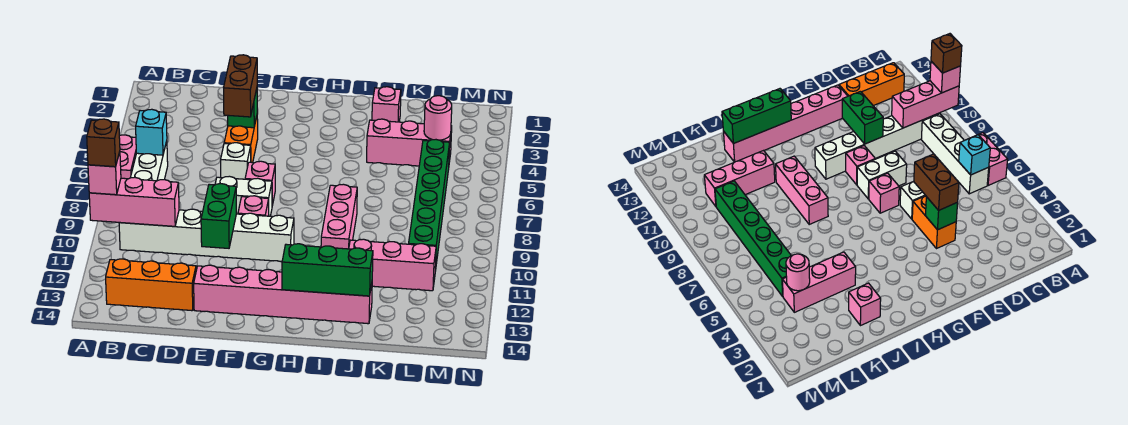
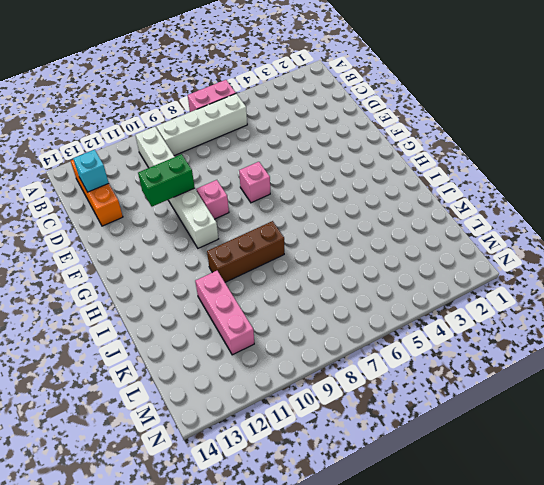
cyan 1x1 brick [73,150,109,192] -> cyan 1x1 brick moved to [136,109,167,155]
brown 1x3 brick [207,221,284,282] -> pink 1x3 brick [321,184,357,249]
none -> orange 1x2 brick [224,117,258,163]
none -> white 1x1 brick [221,143,251,179]
none -> white 1x2 brick [215,176,272,216]

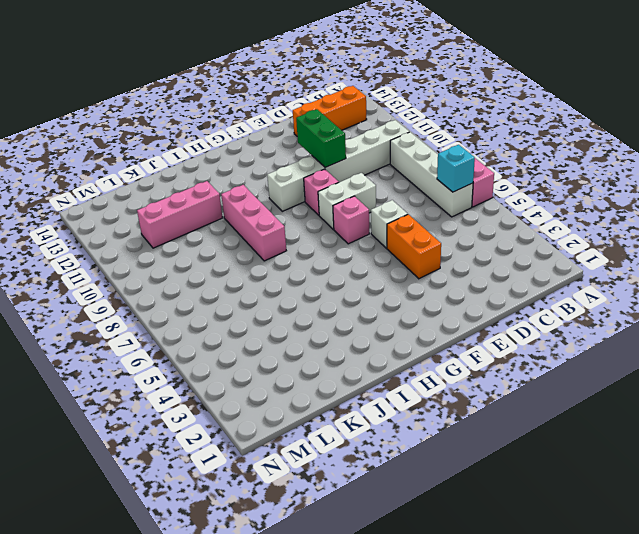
none -> pink 1x6 brick [194,265,372,324]
none -> pink 1x1 brick [372,87,401,122]
none -> pink 1x3 brick [367,119,452,166]

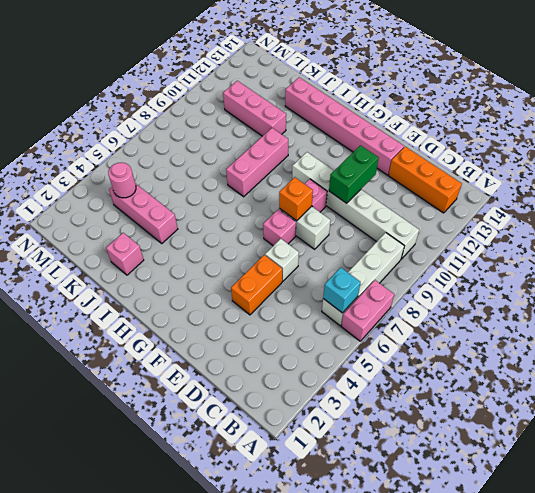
orange 1x1 brick [279,177,313,221] -> none
none -> green 1x6 brick [409,140,450,271]
none -> pink 1x3 brick [89,178,179,226]
none -> green 1x1 brick [228,89,257,128]

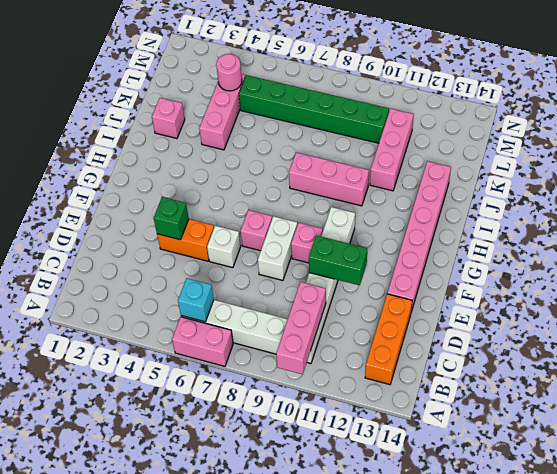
none -> green 1x3 brick [282,244,373,296]
none -> pink 1x1 brick [88,152,121,195]
none -> brown 1x2 brick [224,55,257,117]

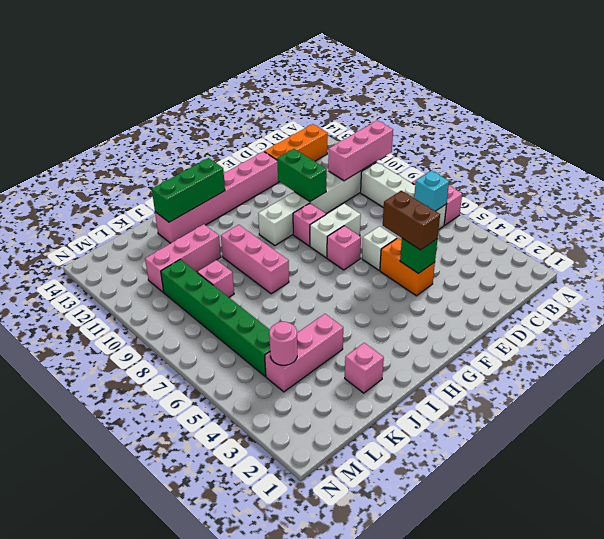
pink 1x1 brick [198,260,234,297] -> pink 1x1 brick moved to [88,152,121,195]
none -> brown 1x1 brick [87,119,120,167]

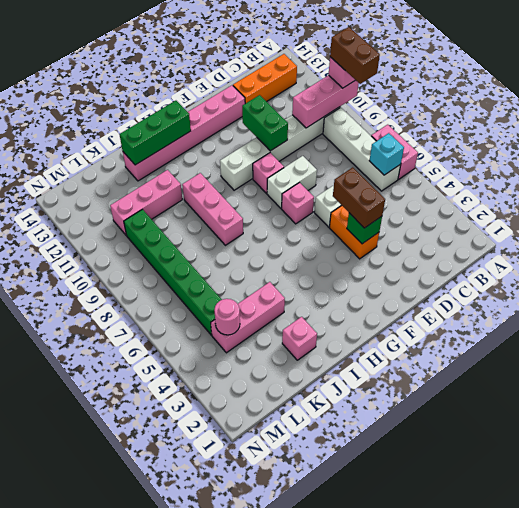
brown 1x2 brick [330,27,380,84] -> brown 1x1 brick [87,119,120,167]

